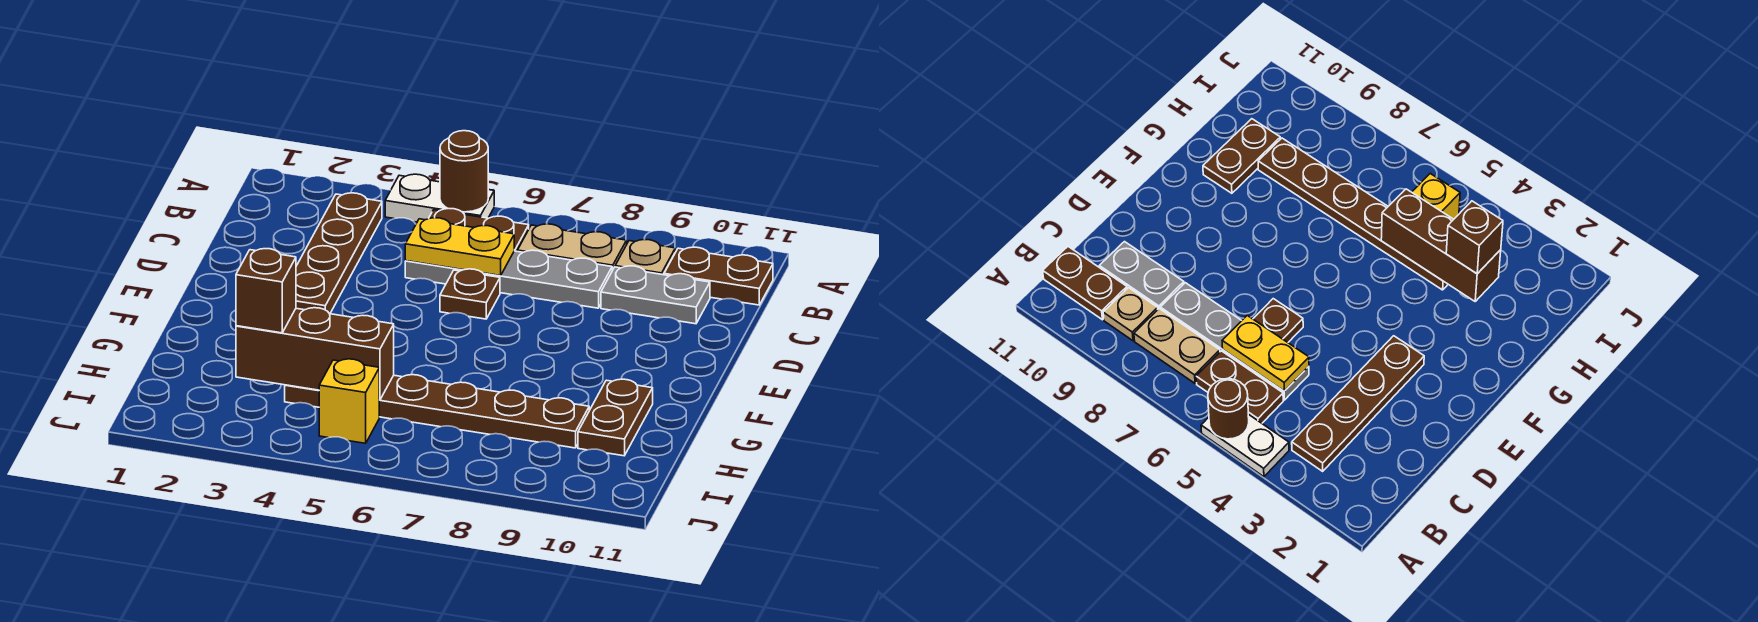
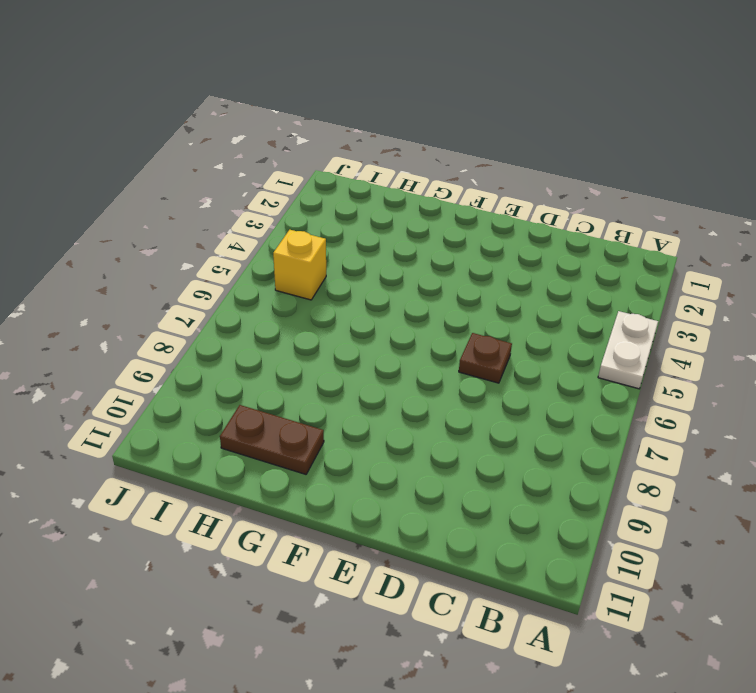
none -> brown 1x4 plate [296,193,382,314]
none -> brown 1x2 plate [429,209,529,251]
none -> tan 1x2 plate [517,224,627,270]

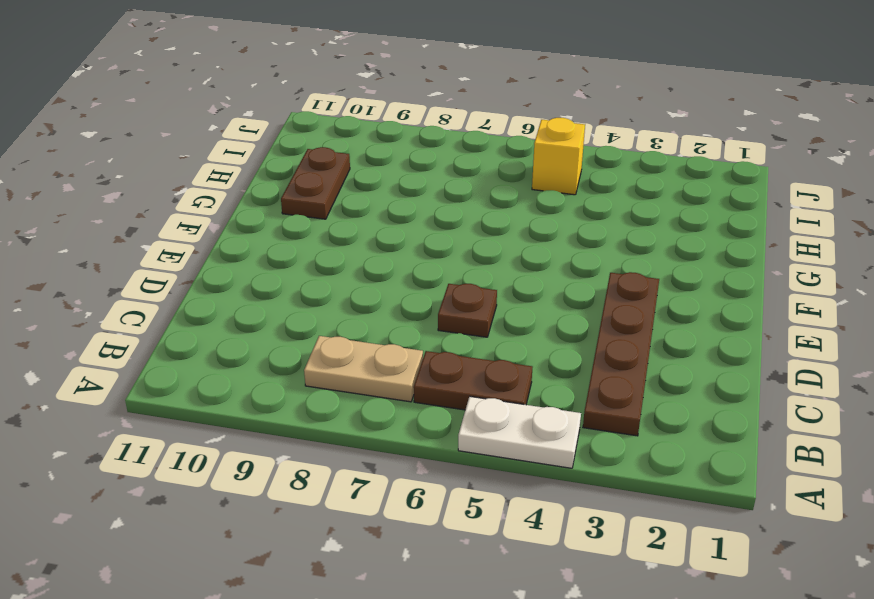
none -> tan 1x1 plate [615,239,675,275]
none -> brown 1x2 plate [664,247,773,305]
none -> grey 1x4 plate [405,250,612,308]

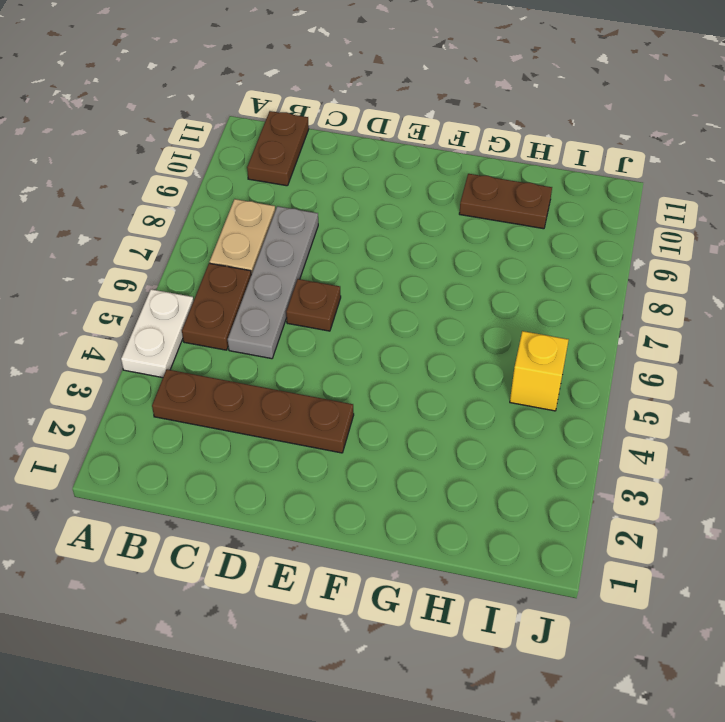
none -> tan 1x1 plate [615,239,675,275]
none -> grey 1x2 plate [601,266,710,324]
none -> brown 1x6 plate [285,375,589,448]

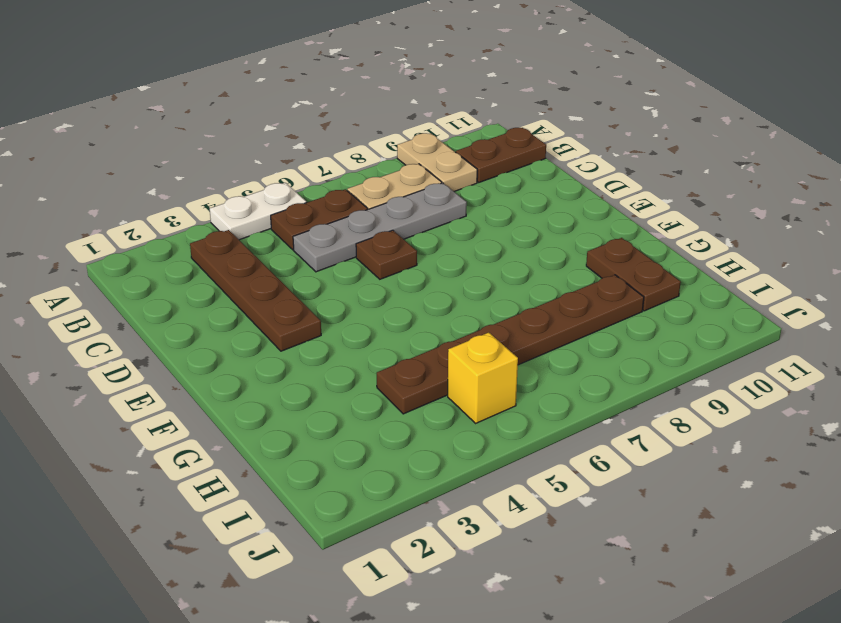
tan 1x2 plate [397,133,477,192] -> tan 1x1 plate [615,239,675,275]
none -> grey 1x2 plate [601,266,710,324]
none -> brown 1x1 round brick [440,131,488,212]
none -> yellow 1x2 plate [405,218,514,276]

